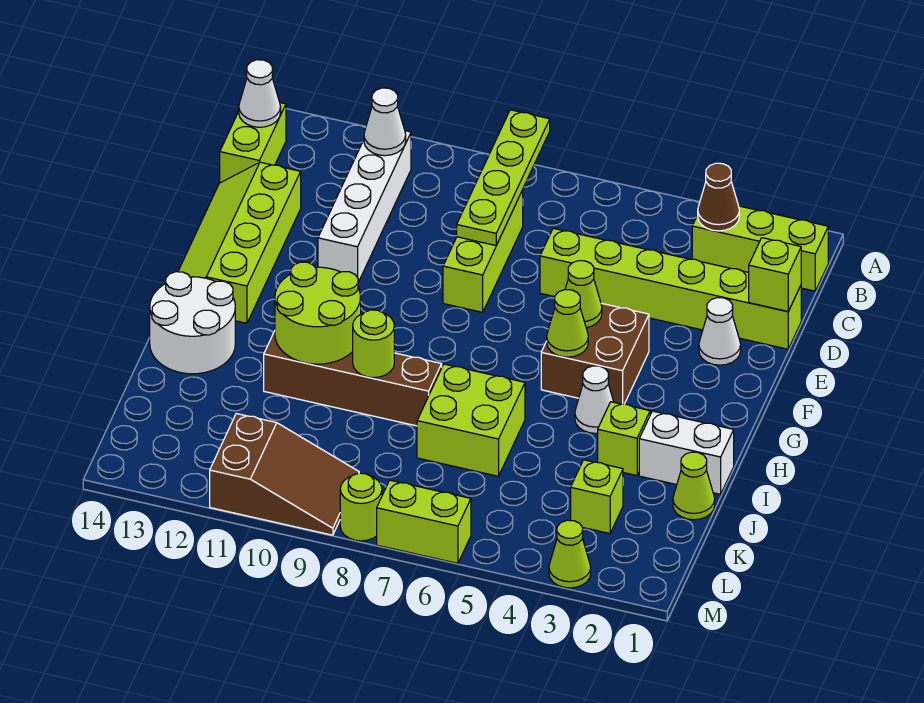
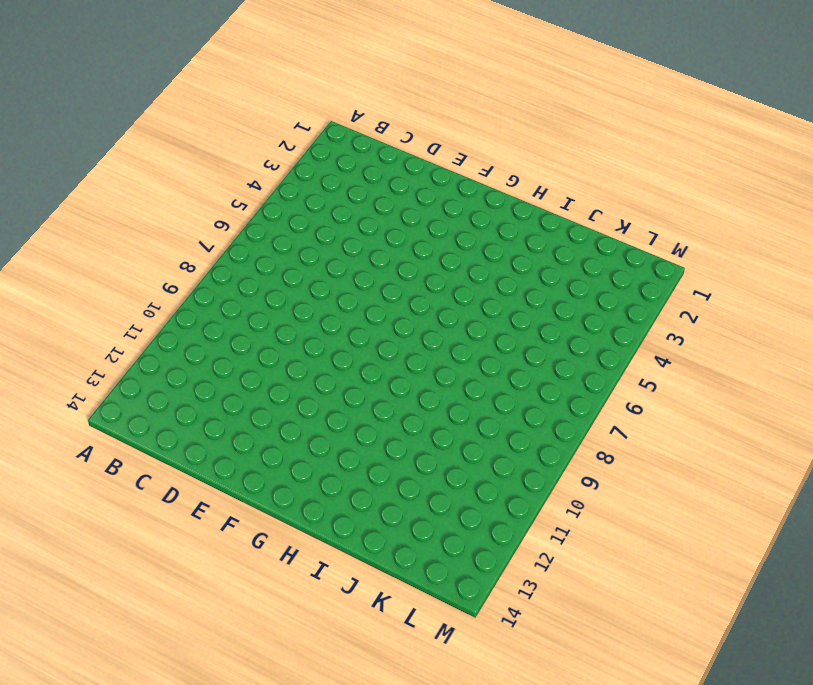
none -> lime 1x3 brick [692,206,828,291]
none -> white 1x4 brick [318,131,411,282]
none -> lime 1x2 brick [220,103,286,183]

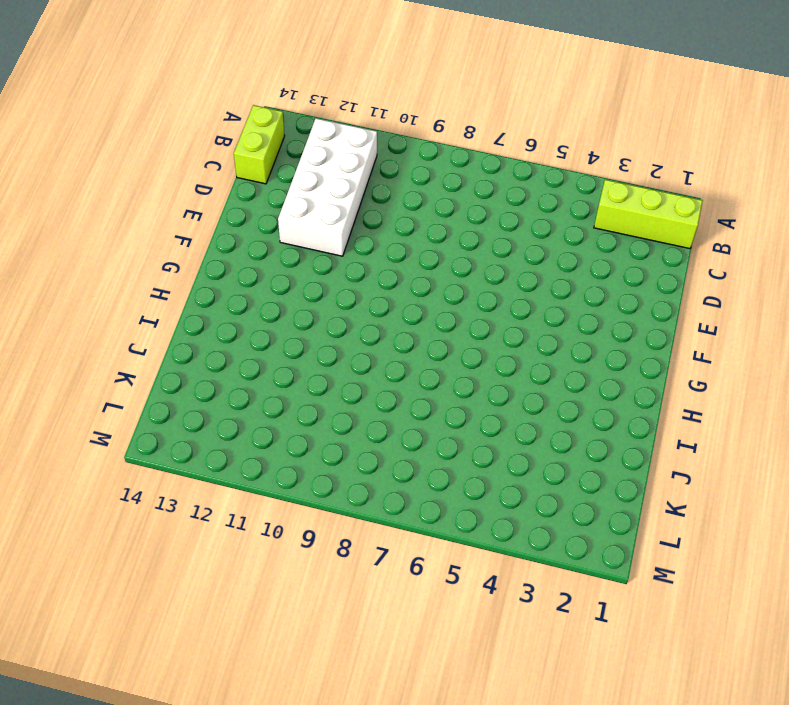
white 2x4 brick [278,118,377,256] -> white 1x4 brick [318,131,411,282]
none -> lime 1x3 brick [443,190,523,312]
none -> lime 1x6 brick [540,228,801,349]
none -> lime 2x4 slope [178,162,301,323]

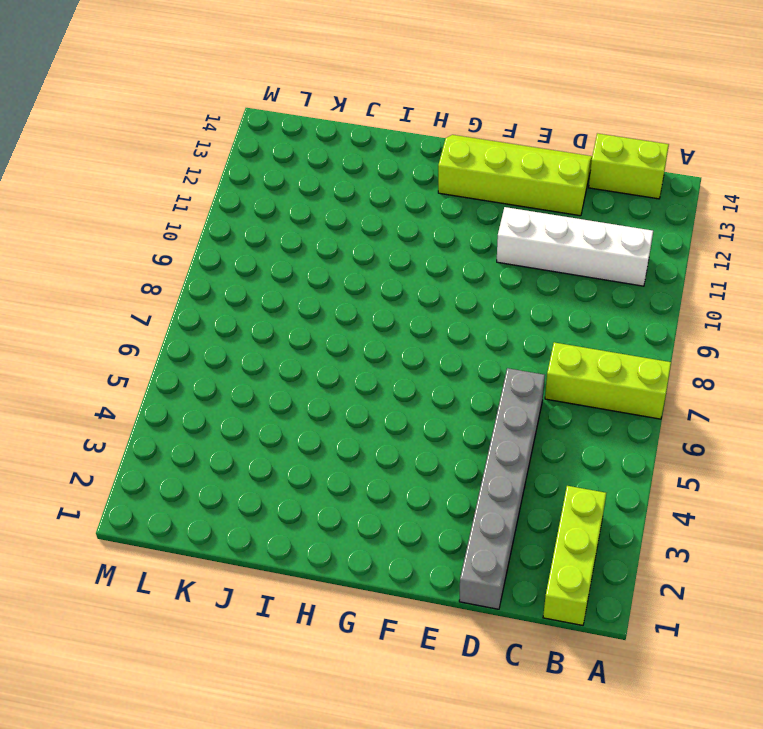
lime 1x3 brick [545,342,671,419] -> lime 1x3 brick moved to [443,190,523,312]
grey 1x6 brick [459,368,545,609] -> lime 1x6 brick [540,228,801,349]
none -> white 1x1 cone [699,298,741,365]
none -> brown 2x2 brick [541,303,649,404]
none -> white 1x1 cone [575,366,614,433]

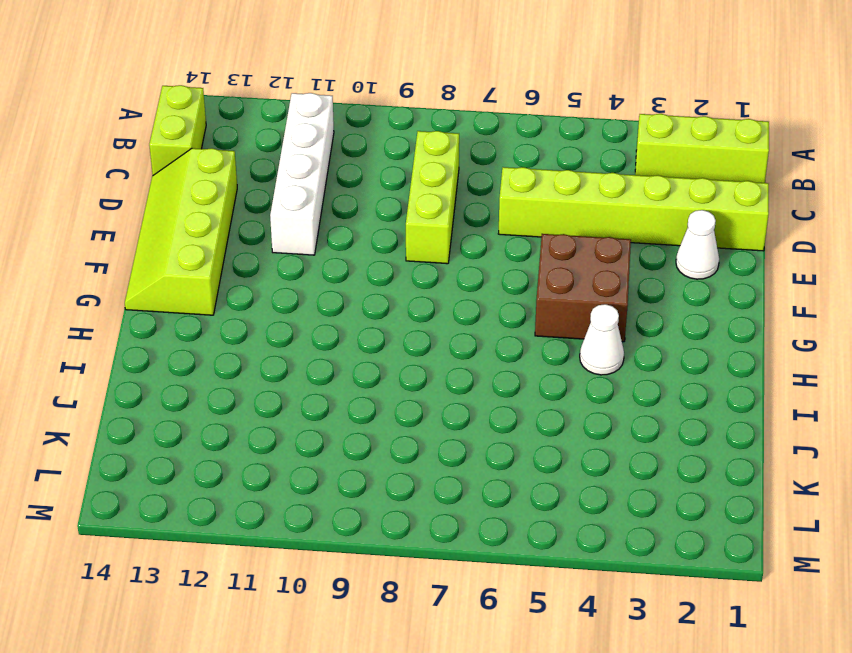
none -> white 2x2 round brick [150,272,235,374]
none -> white 1x2 brick [639,411,734,494]
none -> lime 1x1 brick [598,402,650,476]

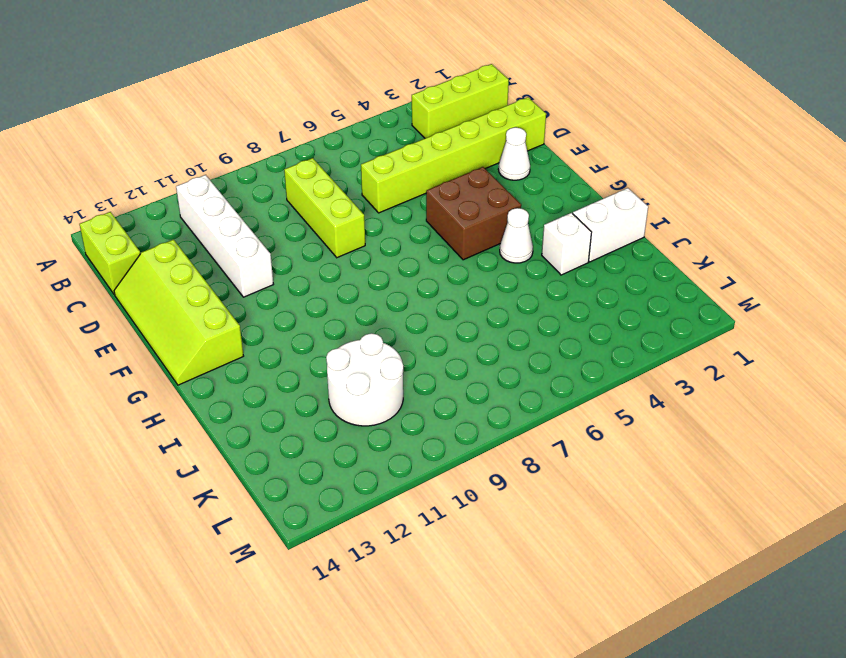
white 1x1 brick [542,213,592,275] -> lime 1x1 brick [598,402,650,476]
white 2x2 round brick [326,333,403,426] -> white 2x2 round brick moved to [150,272,235,374]
none -> lime 2x2 brick [417,364,525,476]
none -> brown 1x4 brick [264,331,442,426]
none -> lime 1x1 cone [673,452,715,520]

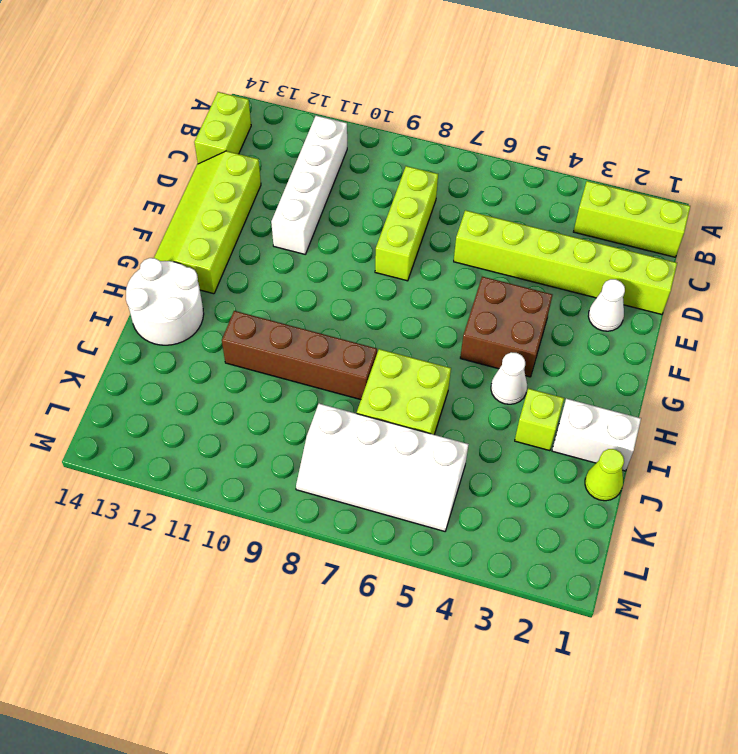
white 2x4 slope [296,404,469,531] -> none
none -> lime 1x1 brick [571,460,623,534]
none -> brown 2x3 slope [210,414,359,535]
none -> lime 1x1 cone [549,520,591,588]

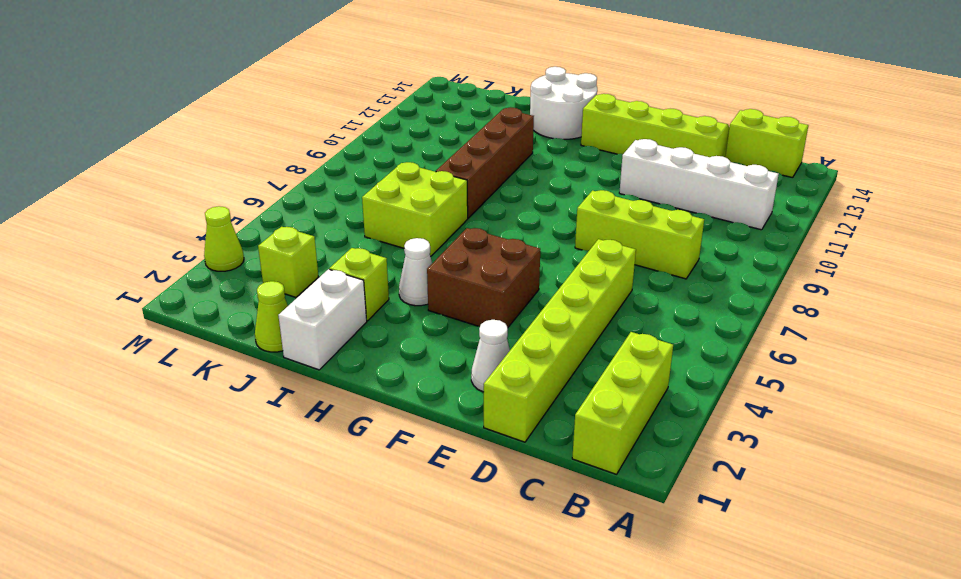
none -> brown 2x3 slope [210,414,359,535]
none -> lime 1x2 brick [377,480,471,563]
none -> lime 1x1 round brick [340,473,382,541]

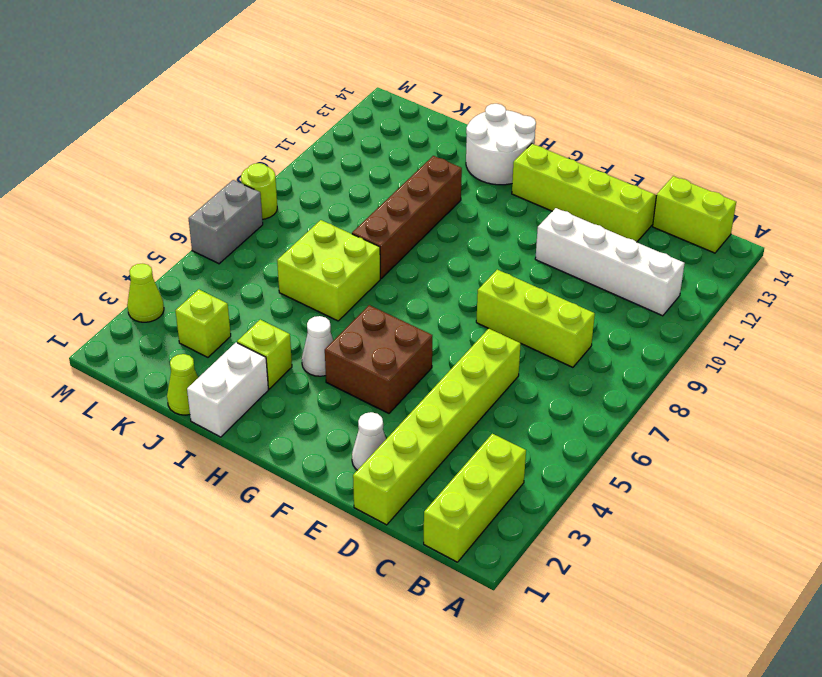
grey 1x2 brick [188,180,263,264] -> lime 1x2 brick [377,480,471,563]
none -> brown 2x3 slope [210,414,359,535]
none -> lime 1x4 plate [457,110,550,245]
none -> brown 1x1 cone [698,163,739,231]

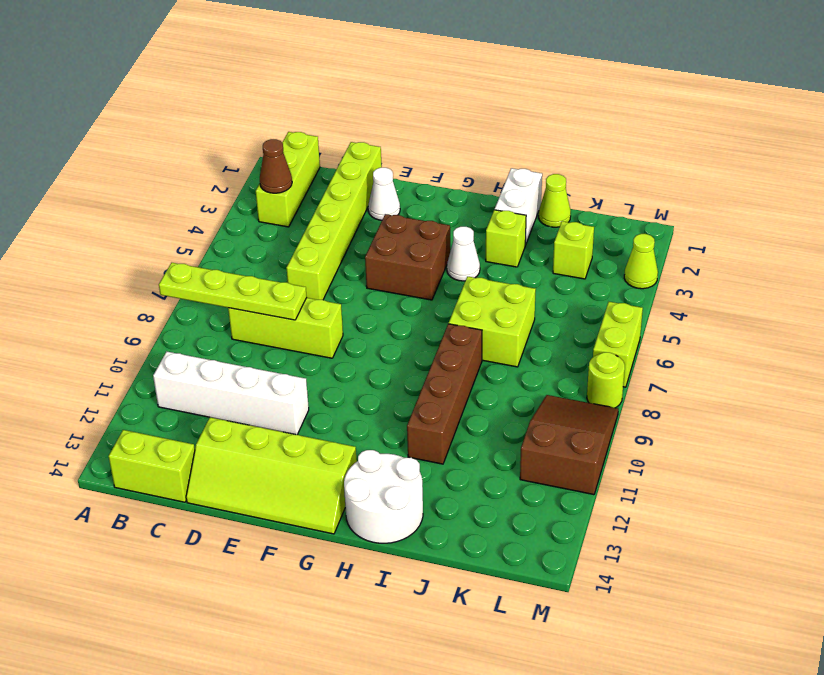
none -> white 1x1 cone [364,88,406,156]
none -> white 1x1 cone [239,60,281,127]
none -> lime 1x1 brick [749,238,801,311]

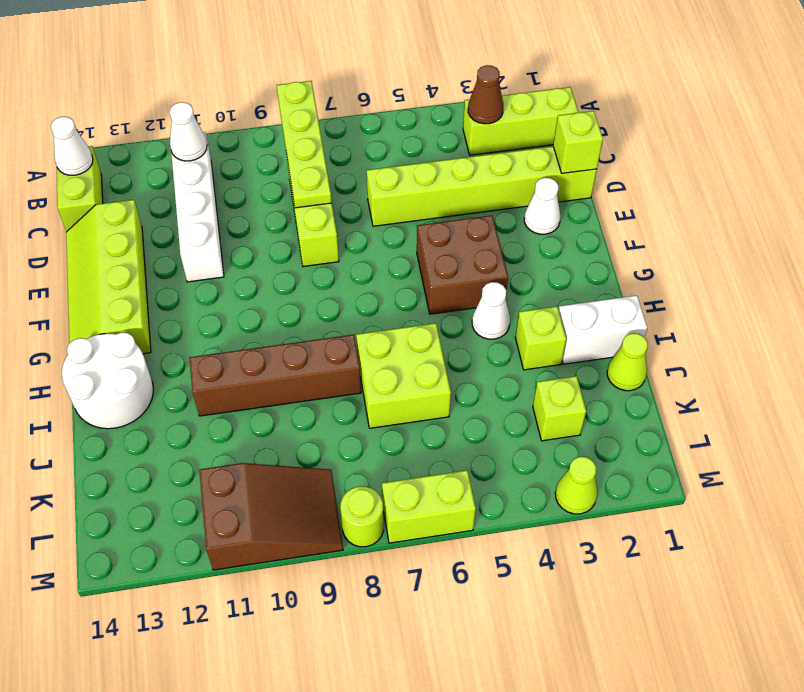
none -> lime 1x1 cone [565,261,602,328]
none -> lime 1x1 cone [547,290,588,357]
none -> lime 2x2 round brick [275,262,361,364]

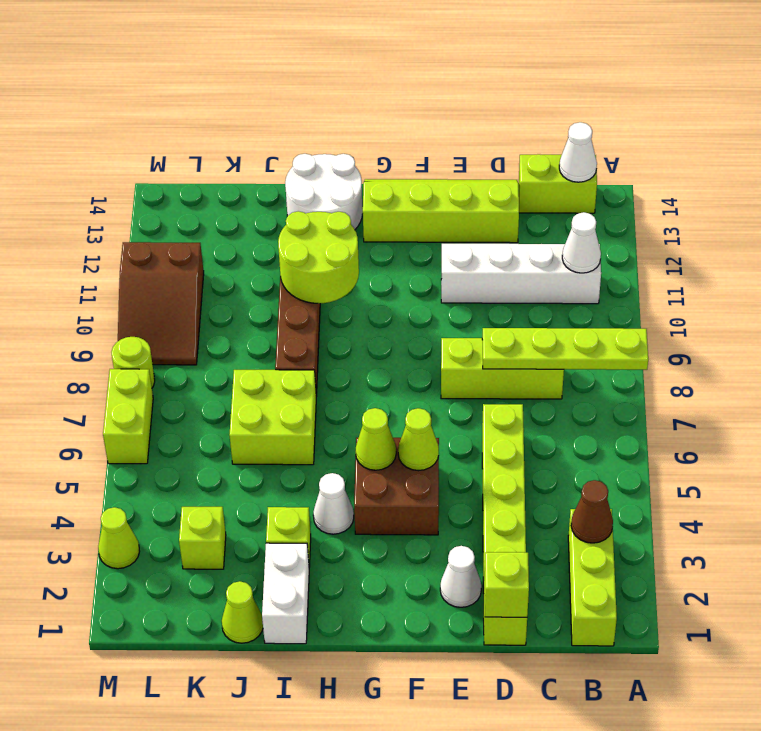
none -> lime 1x1 round brick [353,310,394,378]

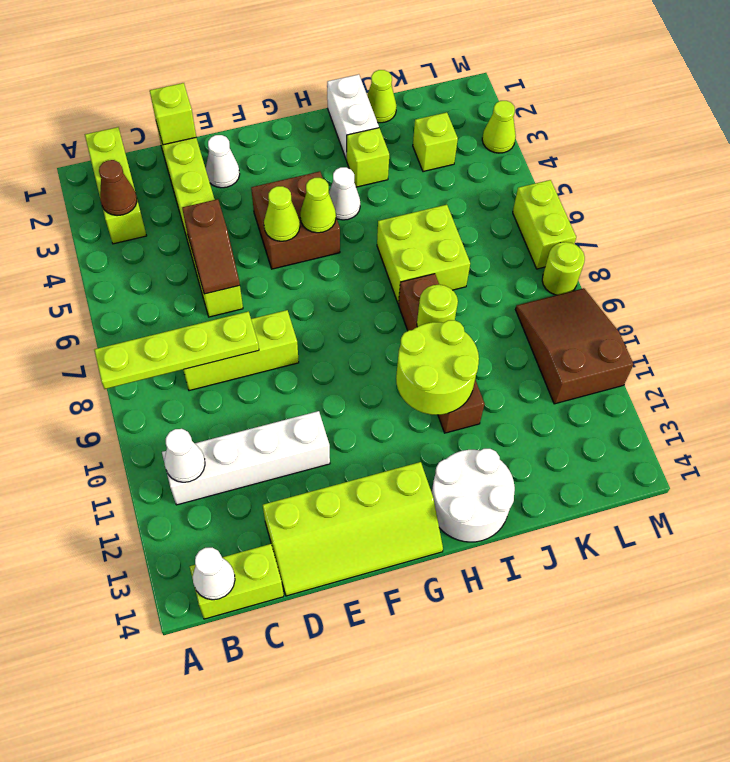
brown 1x2 slope [182,199,240,294] -> none

